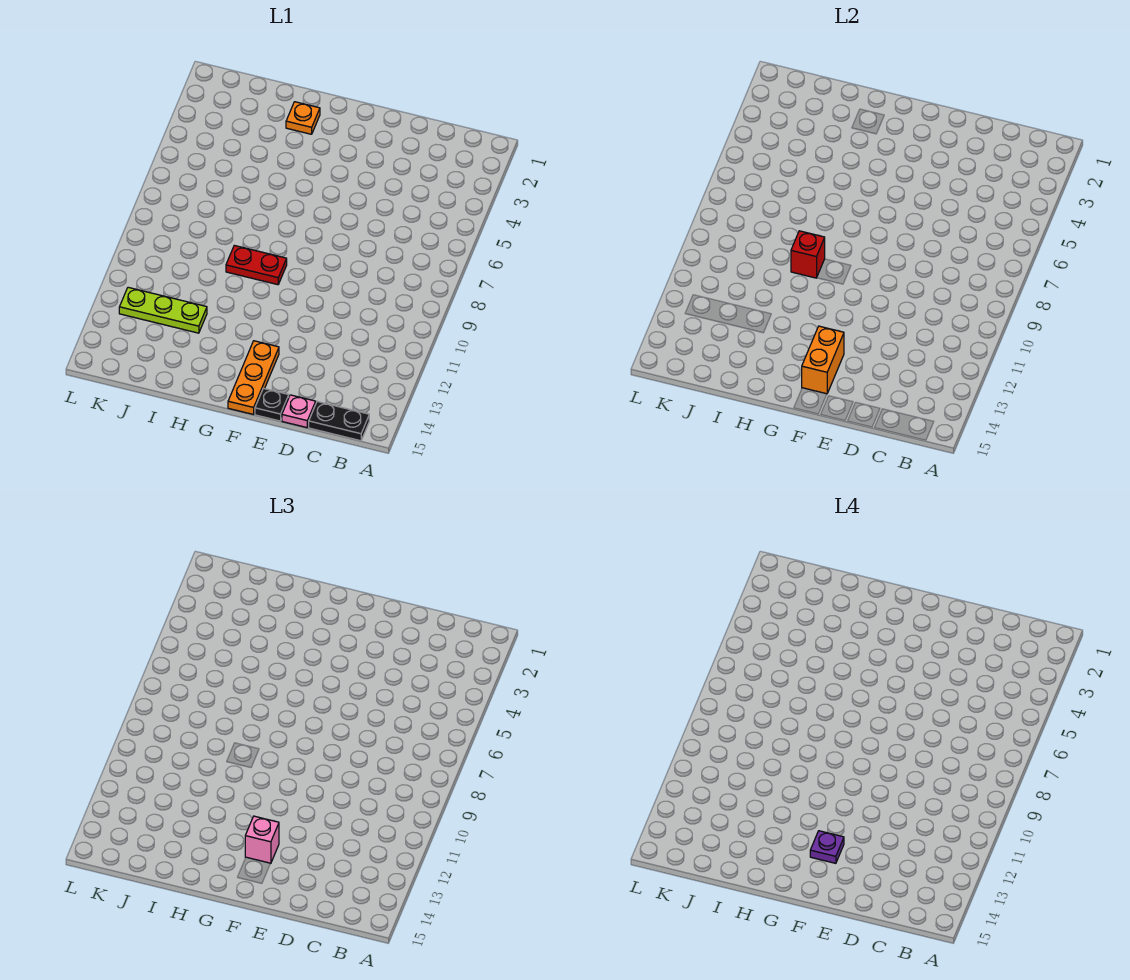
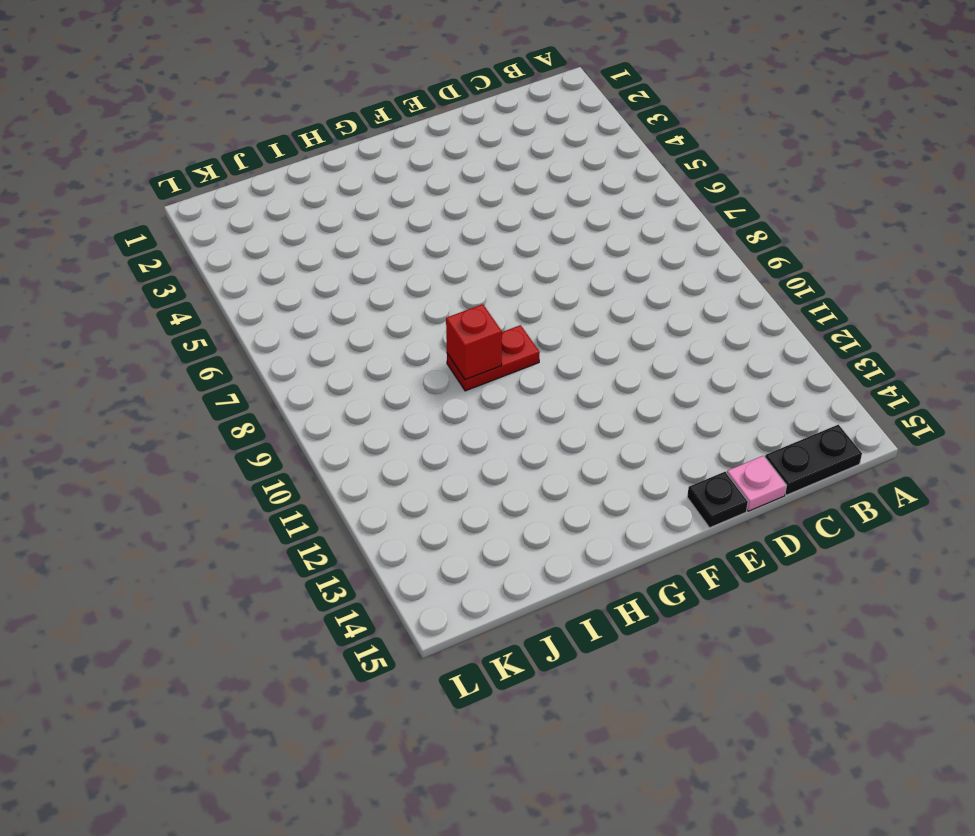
none -> orange 1x3 plate [228,341,279,414]
none -> orange 1x1 plate [286,102,320,134]

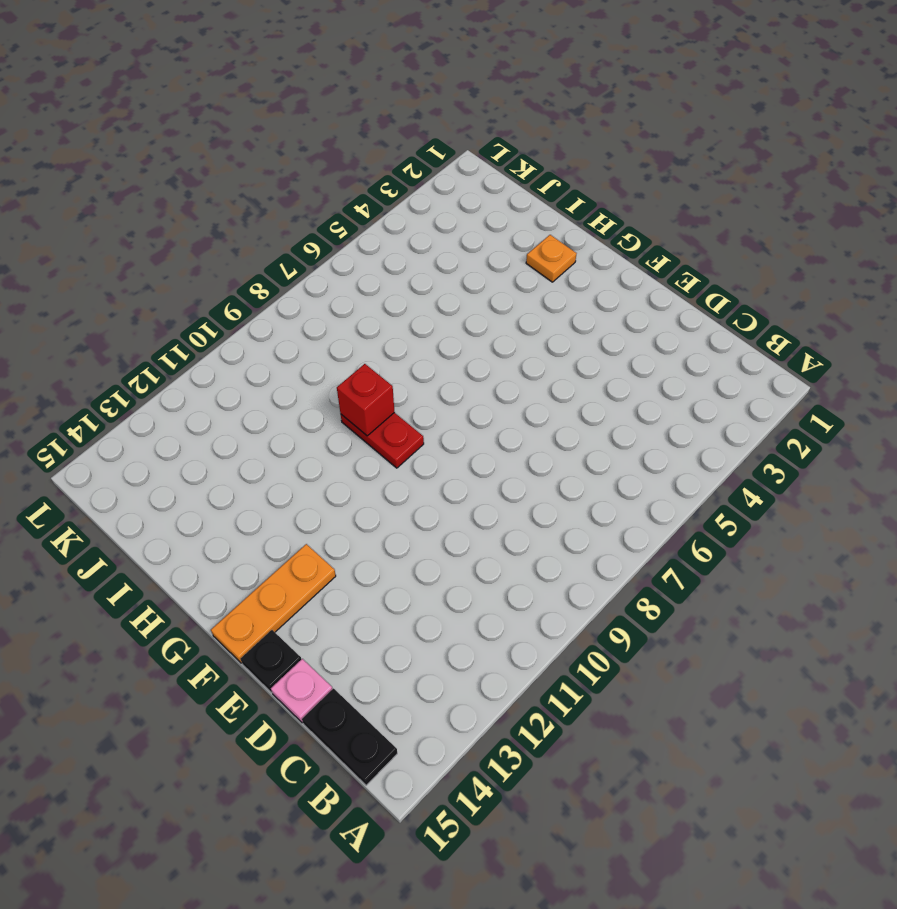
none -> lime 1x3 plate [119,287,207,333]
none -> orange 1x2 brick [802,326,844,394]

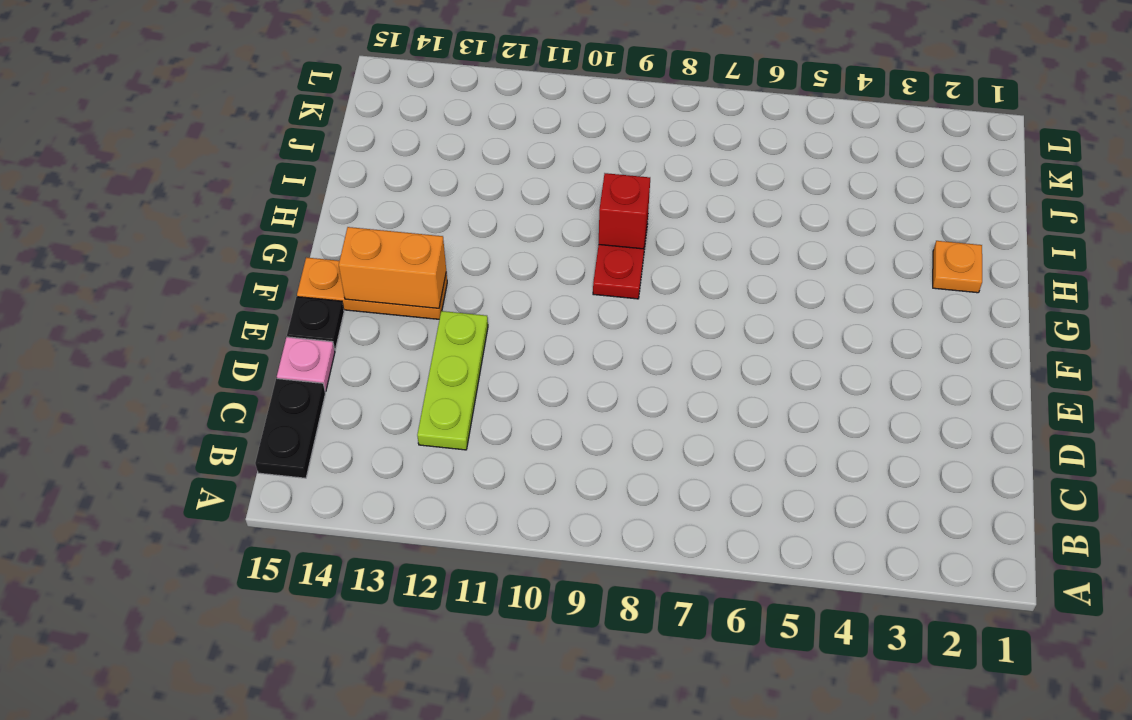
lime 1x3 plate [417,311,488,450] -> lime 1x3 plate moved to [119,287,207,333]
none -> pink 1x1 brick [245,816,279,863]
none -> purple 1x1 plate [810,831,844,863]

